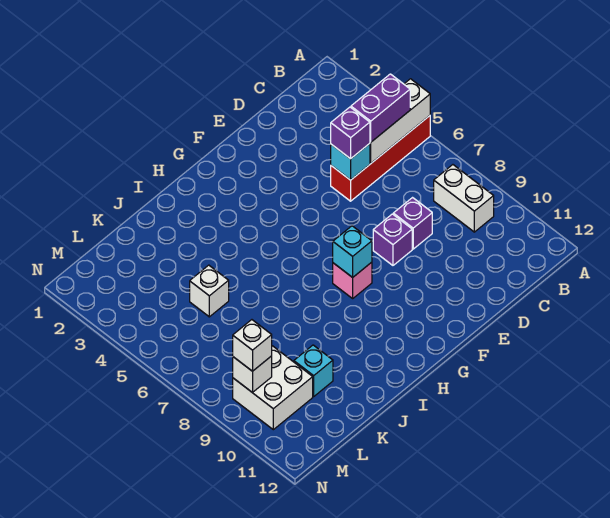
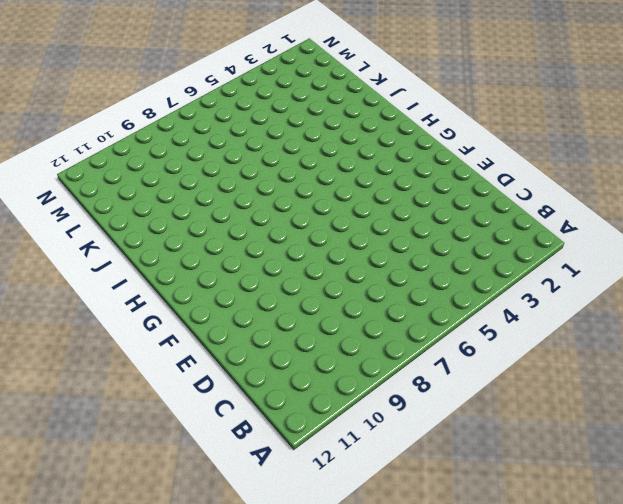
none -> red 1x4 brick [331,116,430,201]
none -> white 1x2 brick [434,165,494,232]
none -> purple 1x1 brick [393,198,432,249]

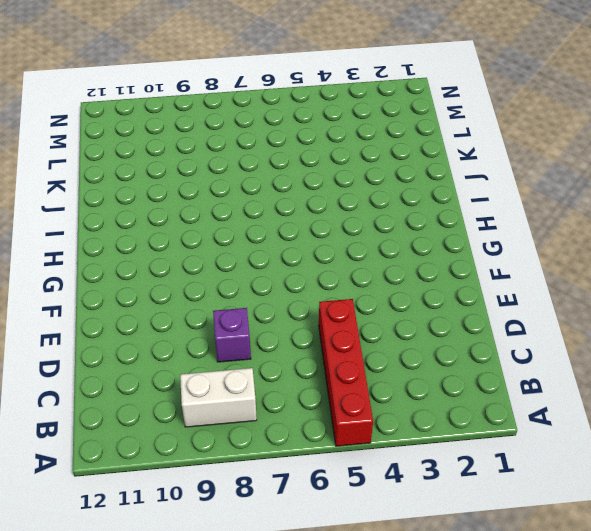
none -> purple 1x1 brick [373,214,412,265]
none -> pink 1x1 brick [333,262,372,298]
none -> white 1x1 brick [190,265,229,317]

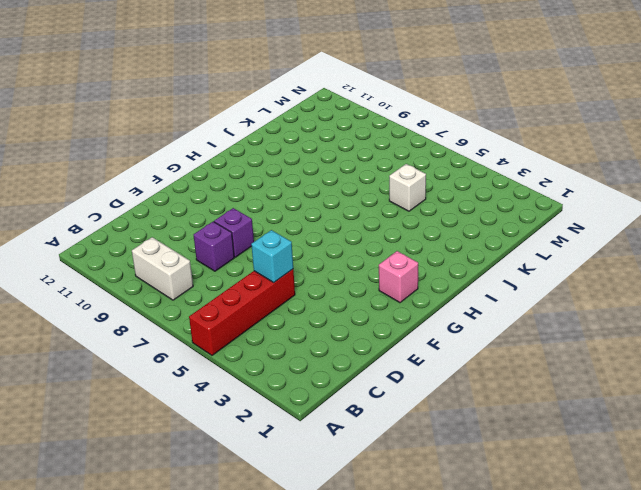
pink 1x1 brick [379,251,418,303] -> pink 1x1 brick moved to [333,262,372,298]
none -> cyan 1x1 brick [294,345,333,396]
none -> white 2x2 brick [233,346,313,430]
none -> white 1x3 brick [370,79,430,163]

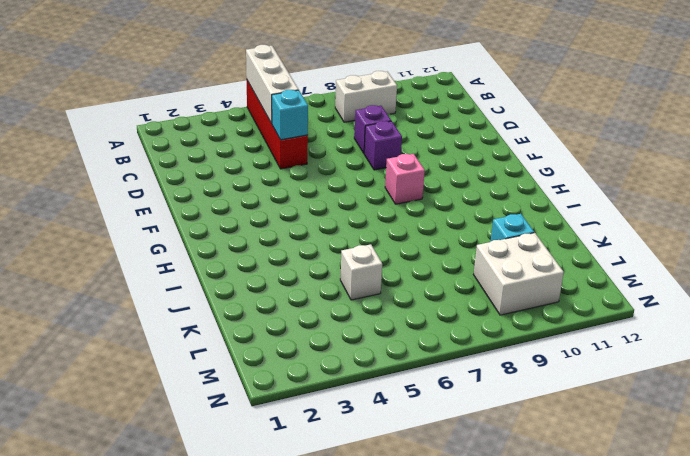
none -> cyan 1x1 brick [333,226,372,277]
none -> white 1x1 brick [233,356,272,392]
none -> purple 1x2 brick [351,74,410,142]

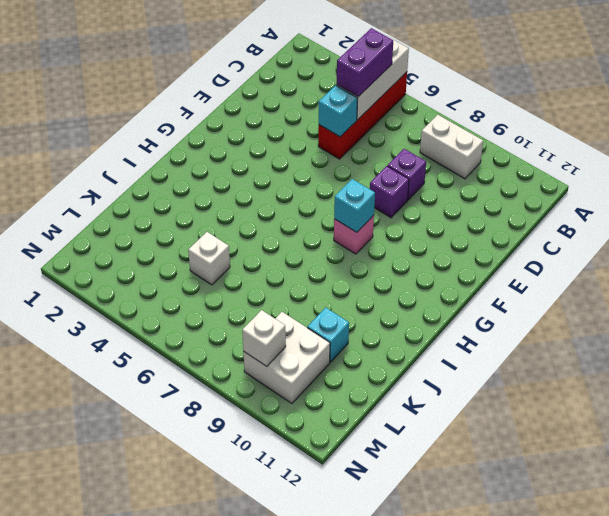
none -> purple 1x1 brick [331,107,370,159]
none -> white 1x1 brick [233,320,272,371]

